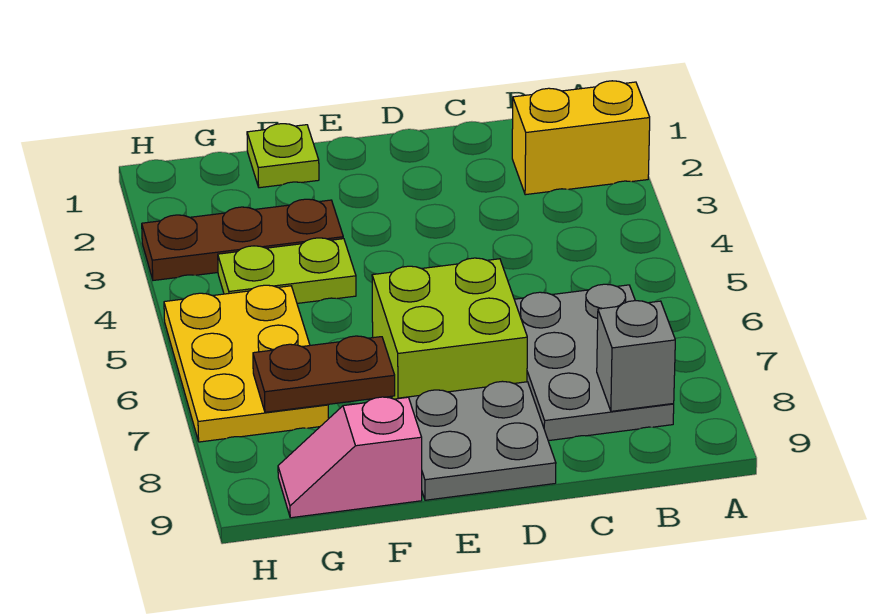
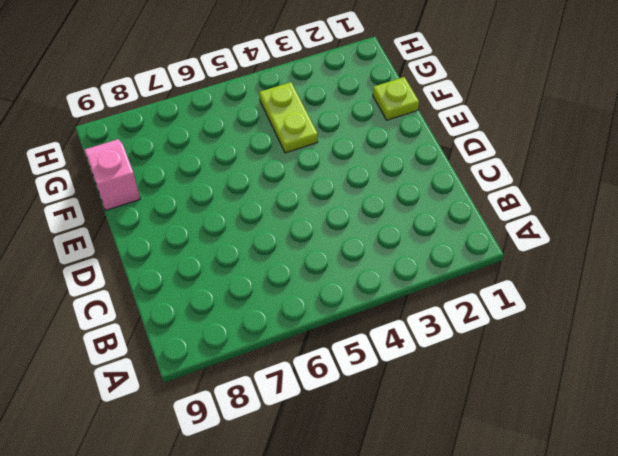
none -> yellow 1x2 brick [512,81,650,195]
none -> grey 2x3 plate [514,284,674,441]

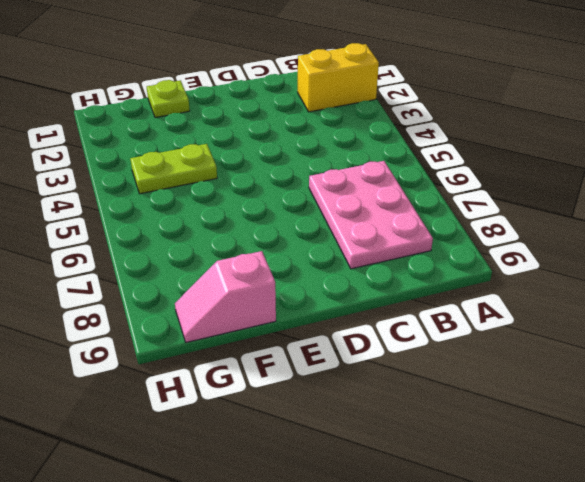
pink 2x3 plate [309,161,433,269] -> grey 2x3 plate [514,284,674,441]
none -> lime 2x2 brick [372,258,527,399]
none -> grey 2x2 plate [404,381,556,500]

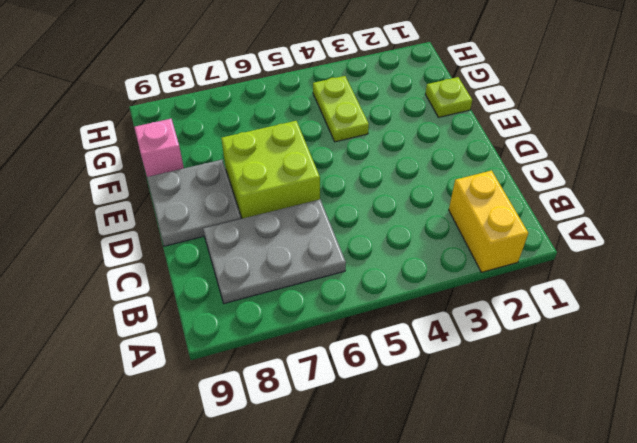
none -> brown 1x3 plate [142,199,343,280]
none -> yellow 2x3 plate [164,285,329,442]

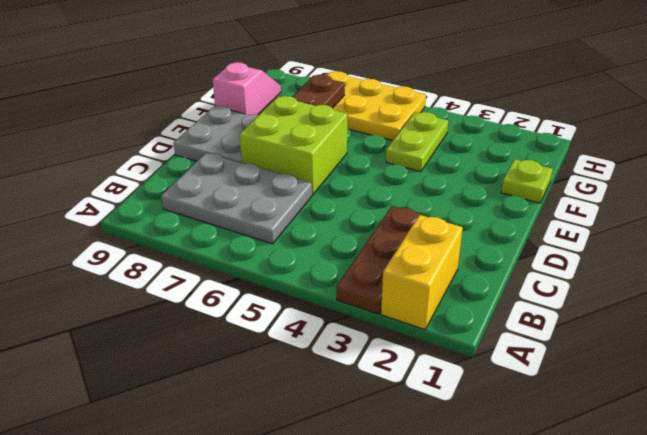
brown 1x3 plate [336,206,430,314] -> brown 1x3 plate moved to [142,199,343,280]
none -> grey 1x1 brick [597,301,675,411]

